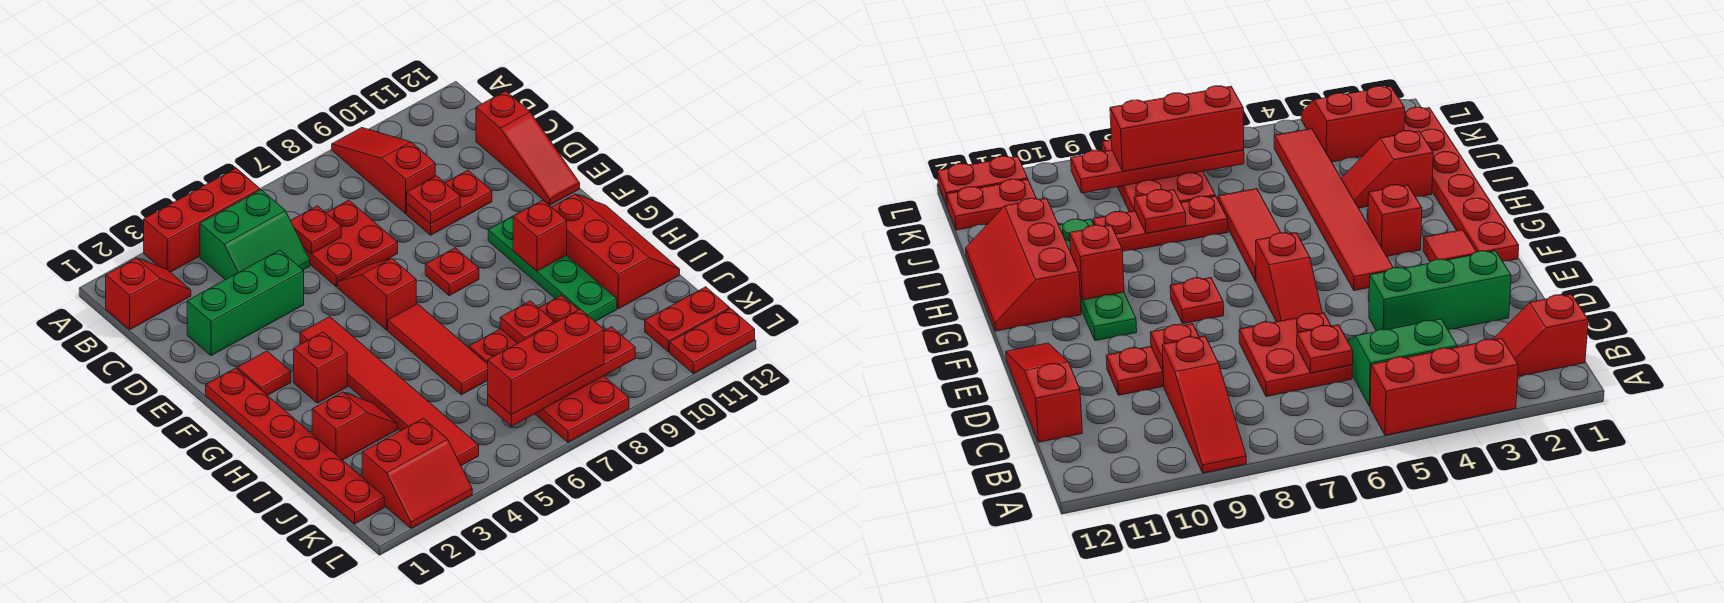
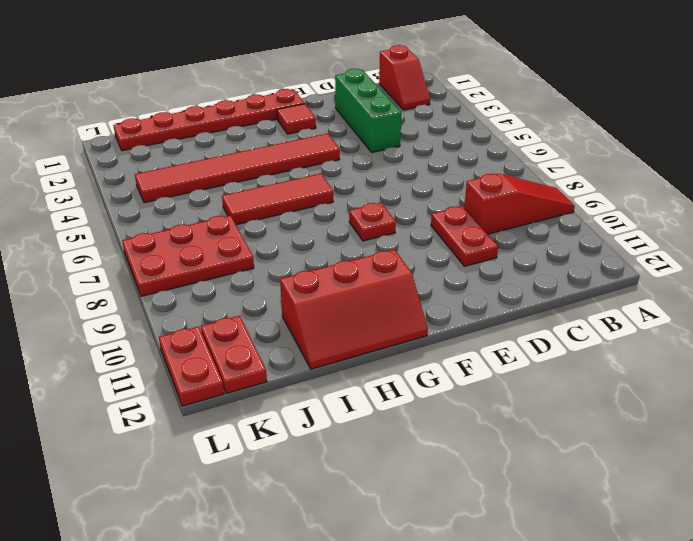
none -> red 1x3 brick [144,168,260,272]
none -> green 2x2 slope [200,190,310,280]
none -> red 2x2 plate [304,200,398,287]

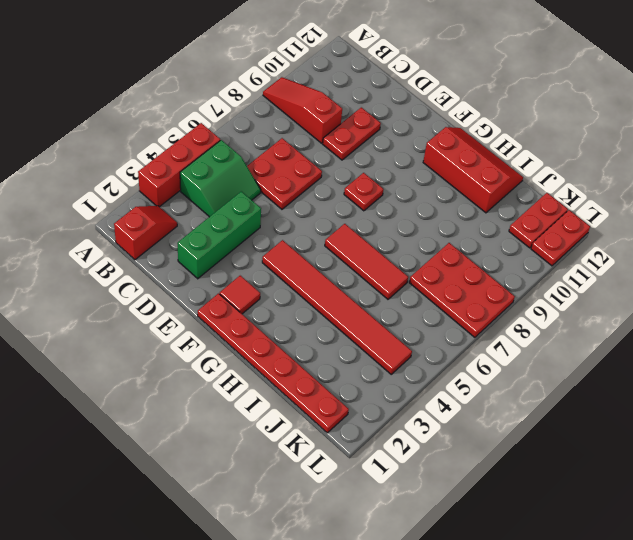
none -> red 1x3 slope [476,91,580,205]
none -> red 1x2 slope [338,258,416,330]
none -> green 1x4 plate [488,216,617,322]

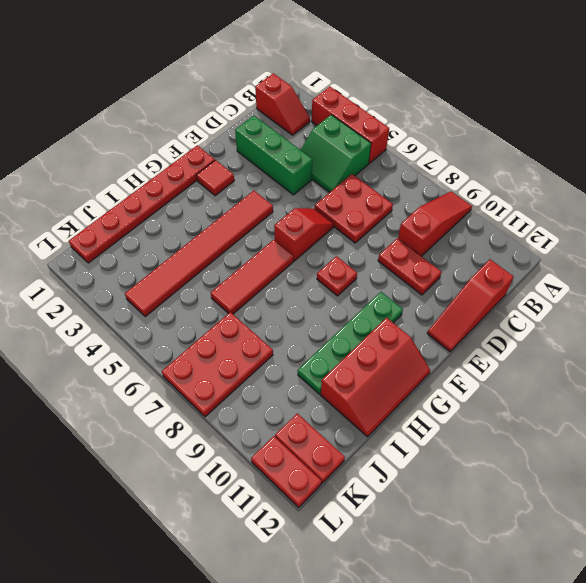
none -> red 1x1 brick [294,332,347,403]
none -> red 1x2 slope [312,392,397,460]
none -> red 1x3 plate [469,295,578,364]

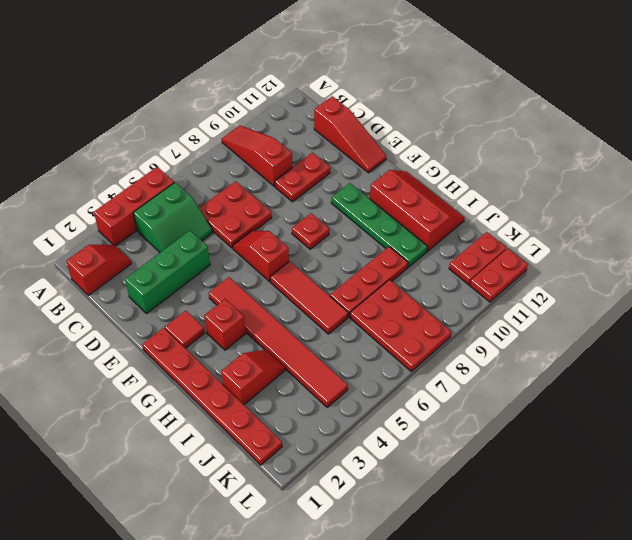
none -> red 2x2 slope [362,418,472,528]
none -> red 1x1 plate [291,206,341,254]
none -> red 1x1 plate [407,176,460,224]

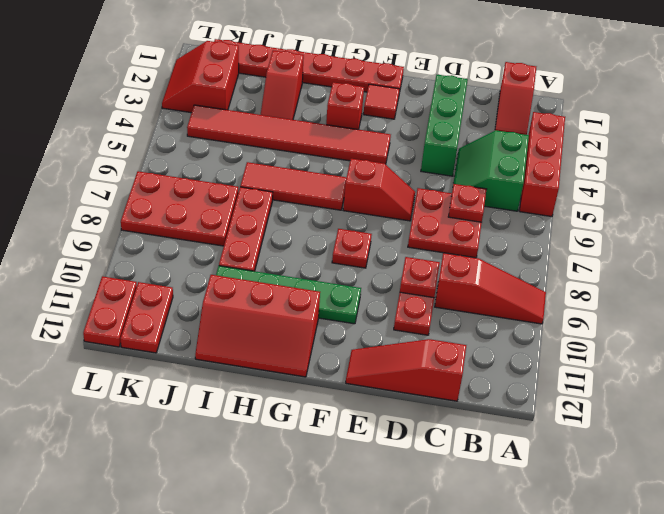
none -> red 1x1 brick [513,200,567,271]
none -> red 1x1 plate [500,301,554,343]
none -> red 1x4 plate [488,327,635,426]

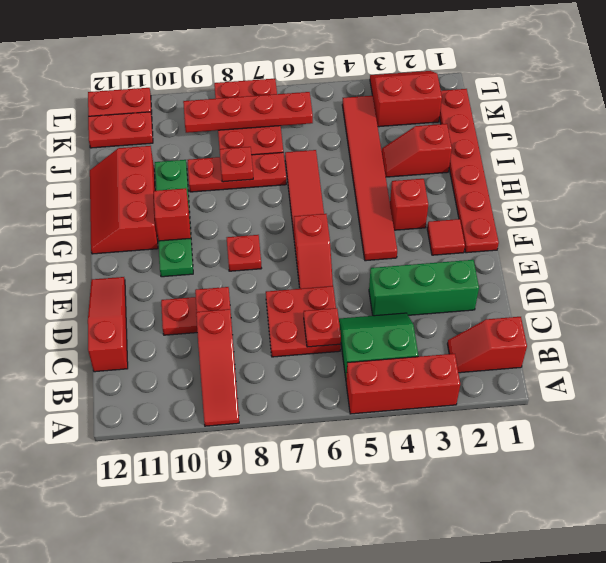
none -> red 1x3 brick [488,309,604,415]

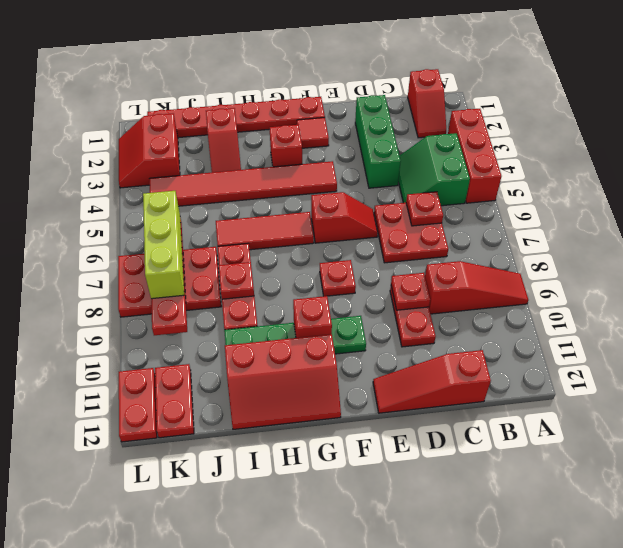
lime 1x3 brick [143,191,184,299] -> red 1x3 brick [488,309,604,415]

